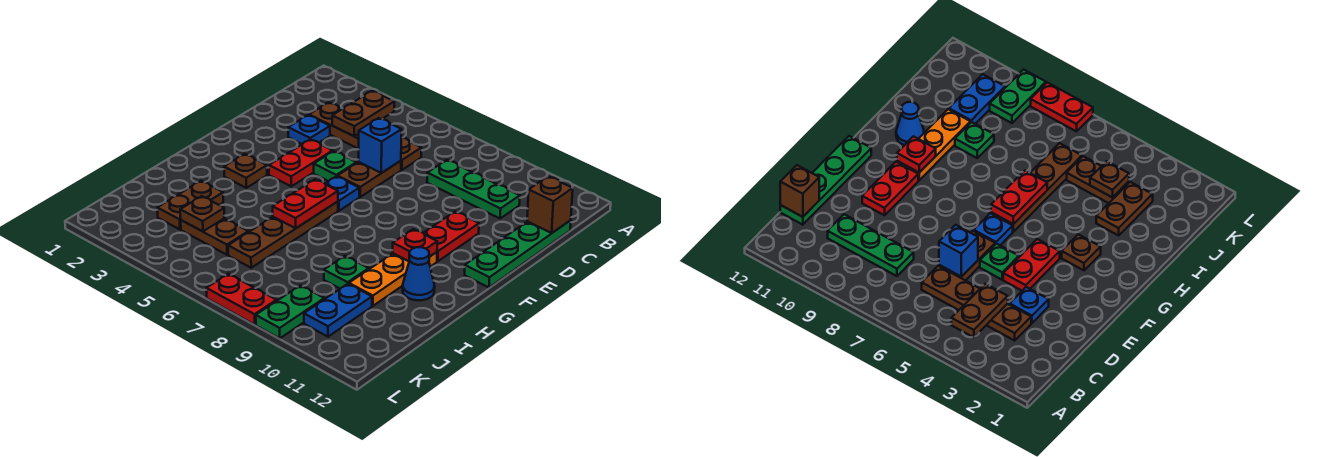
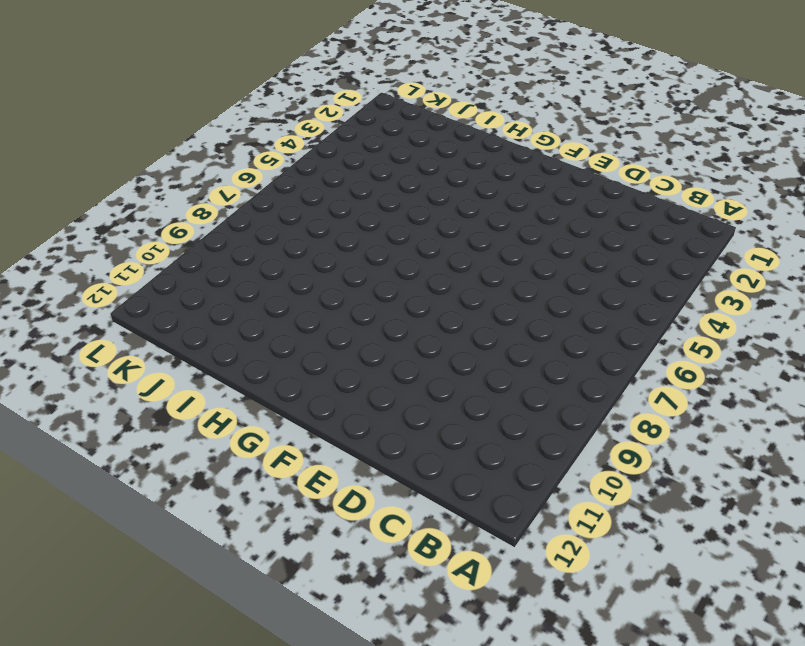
none -> brown 1x4 plate [309,102,421,170]
none -> green 1x3 plate [427,160,520,219]
none -> green 1x4 plate [465,220,571,287]

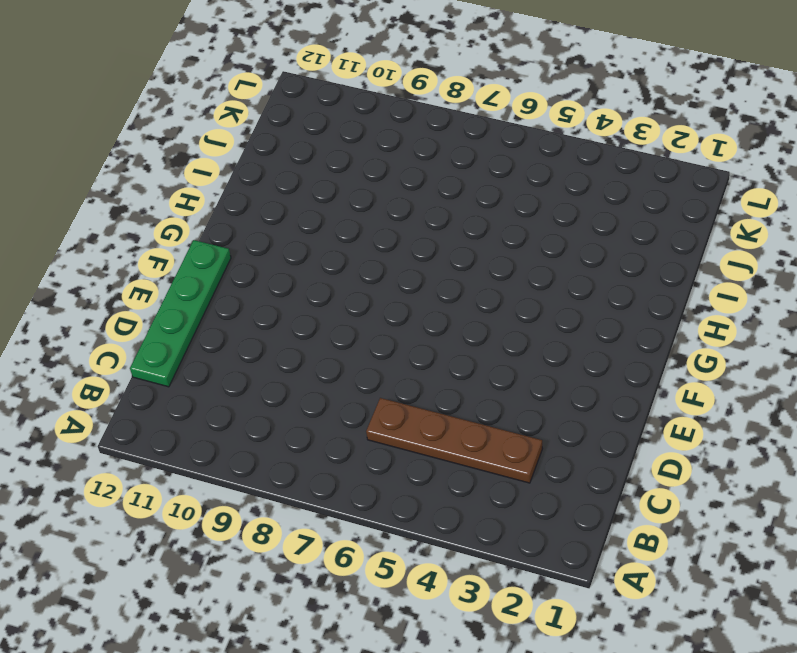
none -> green 1x3 plate [427,160,520,219]
none -> blue 1x1 plate [288,115,330,144]
none -> brown 1x2 plate [337,161,401,197]

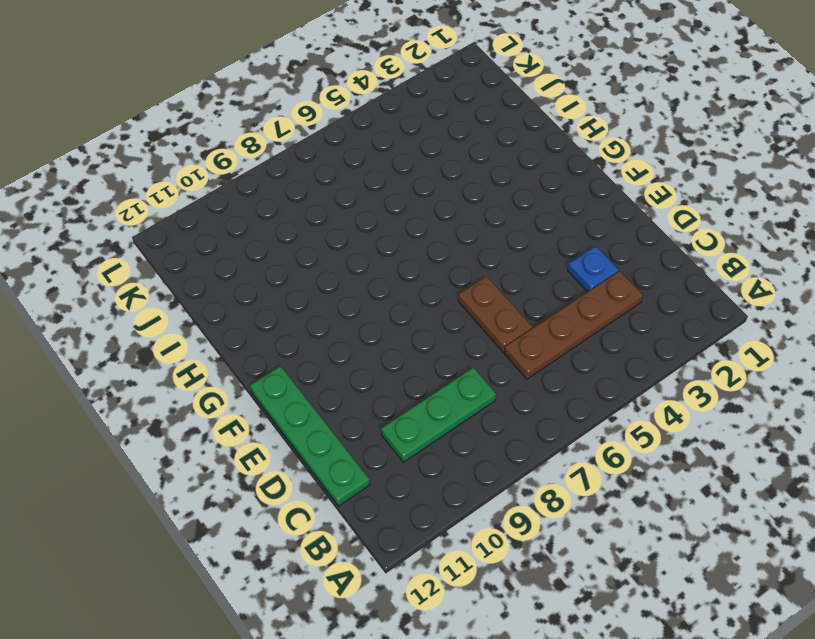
none -> red 1x2 plate [269,139,333,186]
none -> green 1x1 plate [314,151,356,181]
none -> red 1x2 plate [424,212,479,261]

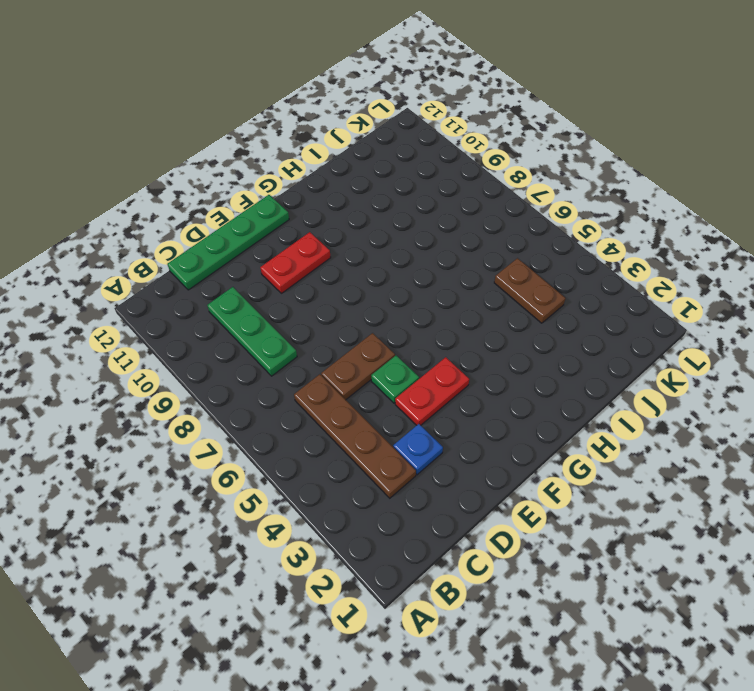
none -> blue 1x1 plate [325,176,359,211]
none -> brown 1x1 plate [224,154,267,188]
none -> brown 1x4 plate [228,202,338,268]

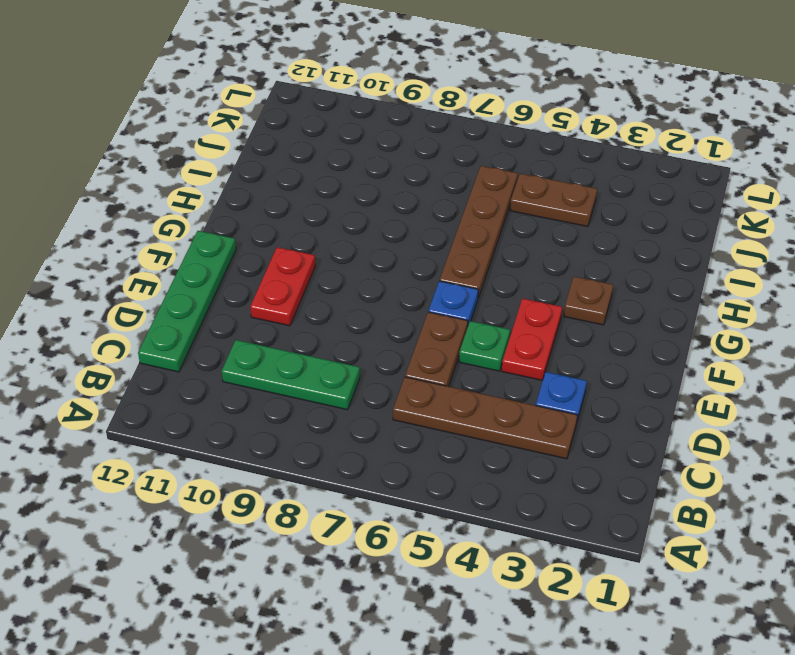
none -> orange 1x3 plate [349,252,437,306]
none -> blue 1x1 cone [403,247,435,300]
none -> brown 1x2 plate [157,181,223,229]

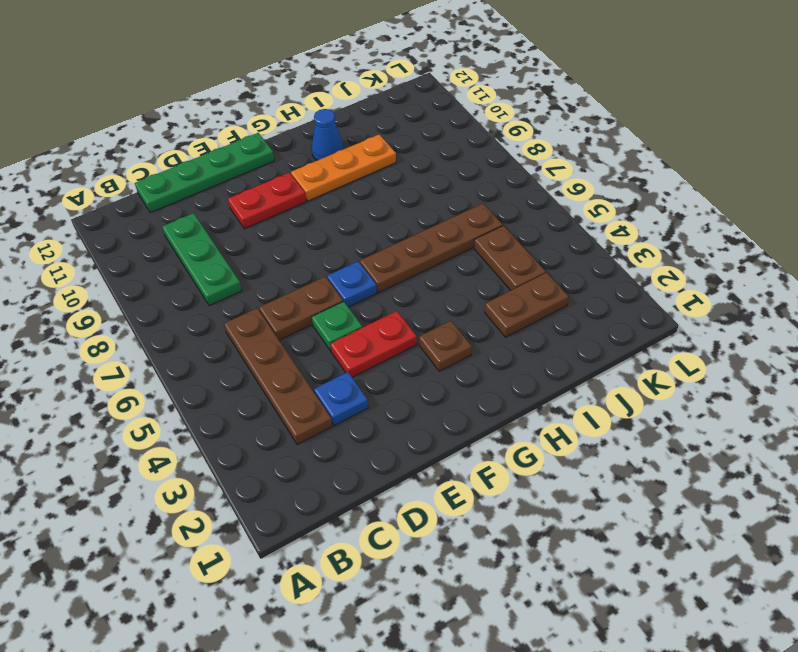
none -> green 1x1 plate [324,256,369,289]
none -> blue 1x2 plate [304,284,372,337]
none -> green 1x2 plate [256,285,324,338]

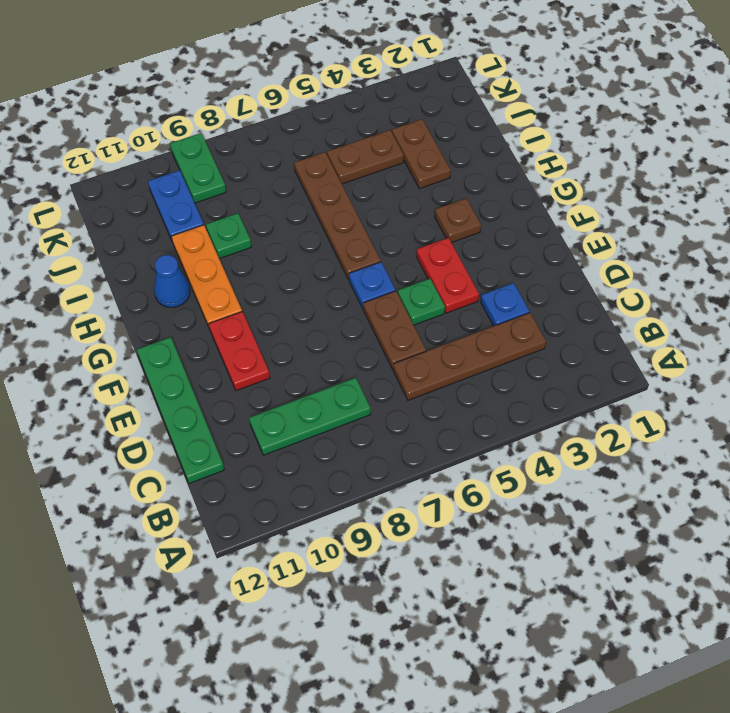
none -> red 1x2 plate [206,274,276,324]
none -> brown 1x2 plate [332,91,394,136]
none -> brown 1x1 brick [527,176,573,233]

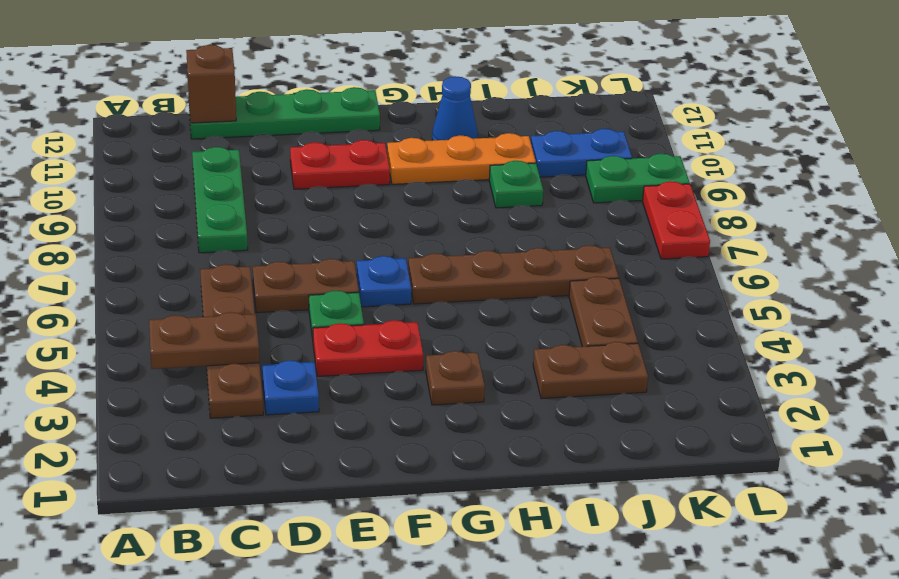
none -> blue 1x1 brick [358,118,402,173]
none -> red 1x2 plate [273,179,338,228]
none -> red 1x1 plate [393,229,437,261]

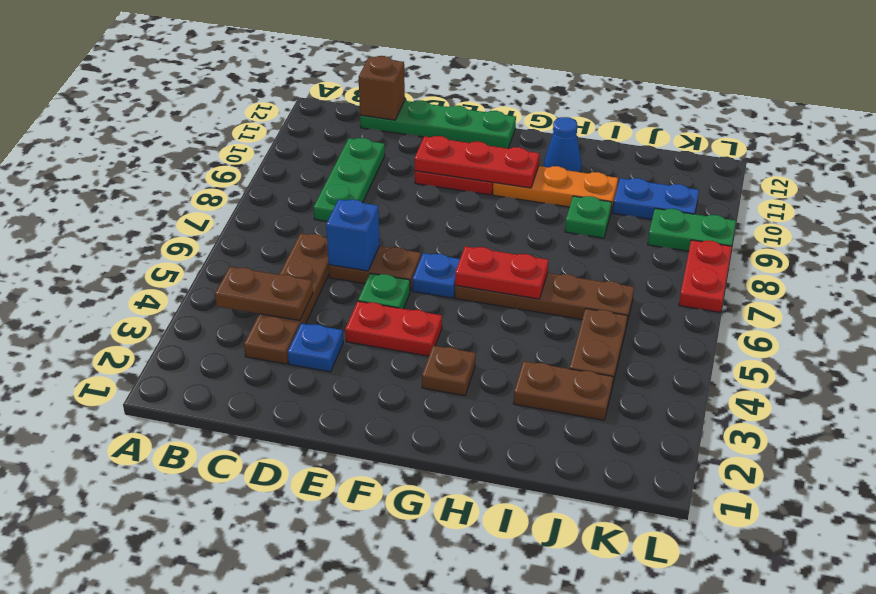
red 1x3 plate [415,136,539,188] -> red 1x1 plate [393,229,437,261]
none -> brown 1x1 plate [180,196,224,231]

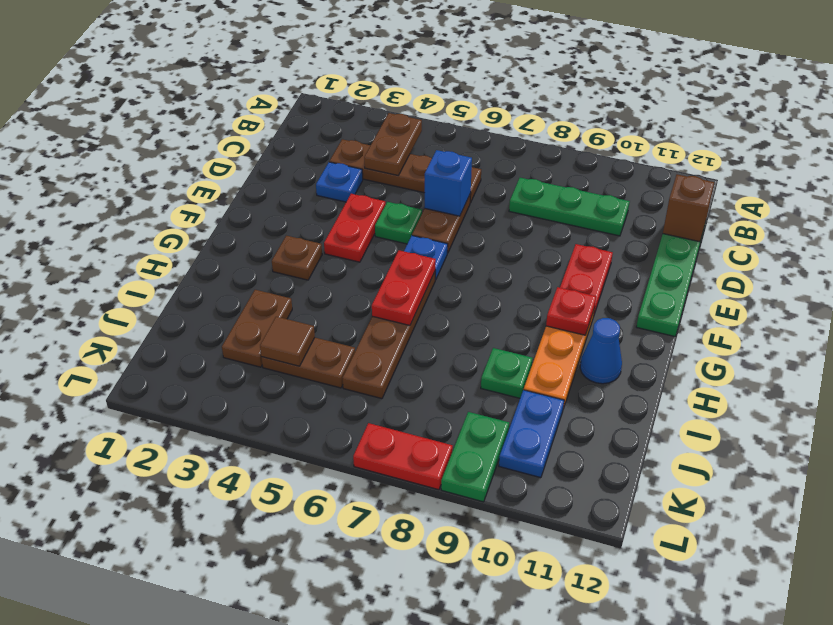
brown 1x1 tile [260,317,315,366] -> brown 1x1 plate [180,196,224,231]

